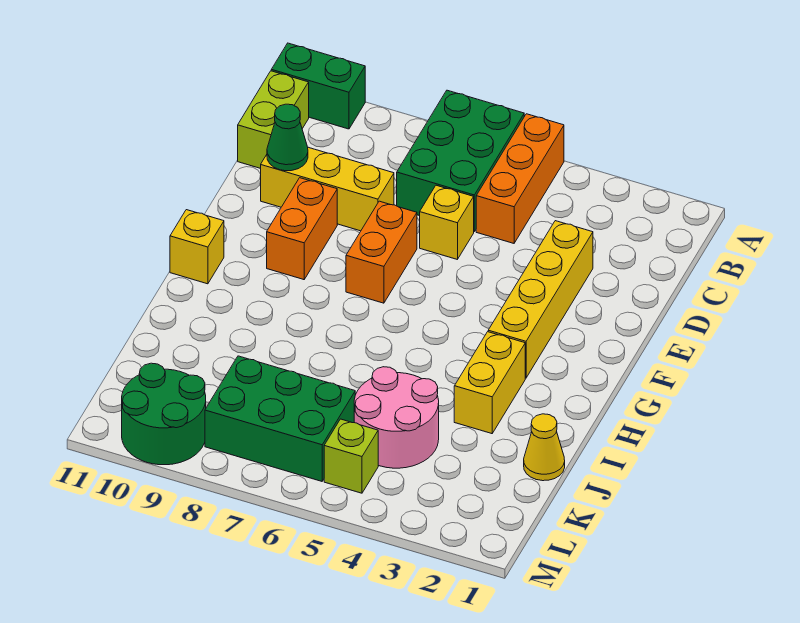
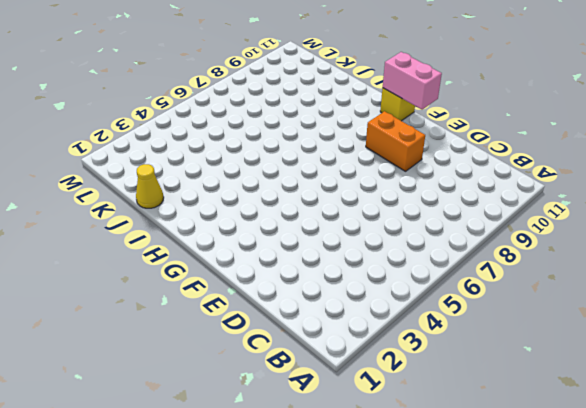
pink 1x2 brick [383,52,442,109] -> none
none -> orange 1x3 brick [476,114,564,243]
none -> green 2x3 brick [397,90,524,231]
none -> green 1x2 brick [271,43,365,129]

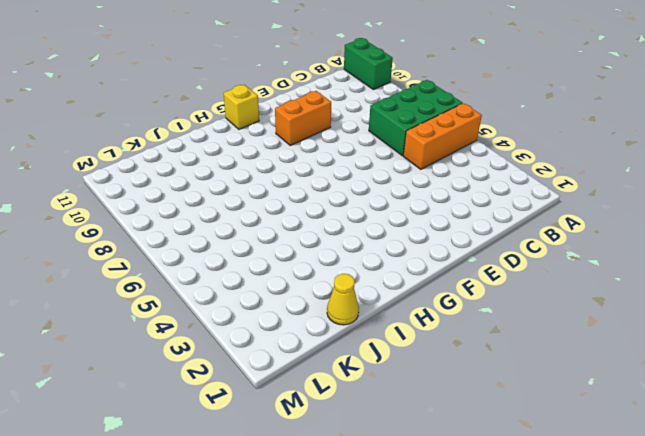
none -> lime 1x2 brick [238,71,309,168]
none -> yellow 1x4 brick [488,221,593,378]
none -> yellow 1x1 brick [420,185,474,259]

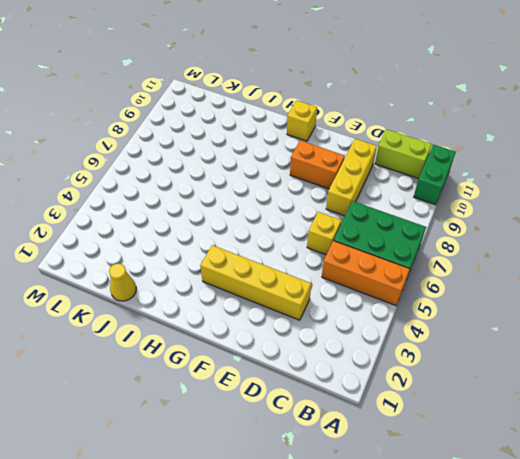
none -> orange 1x2 brick [346,201,417,303]
none -> yellow 1x2 brick [454,332,525,434]
none -> pink 2x2 round brick [354,367,439,468]

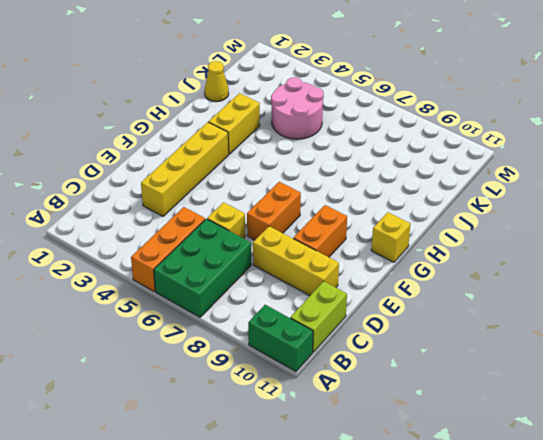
none -> green 2x3 brick [205,356,355,481]
none -> lime 1x1 brick [324,419,378,493]
none -> green 2x2 round brick [122,363,206,465]

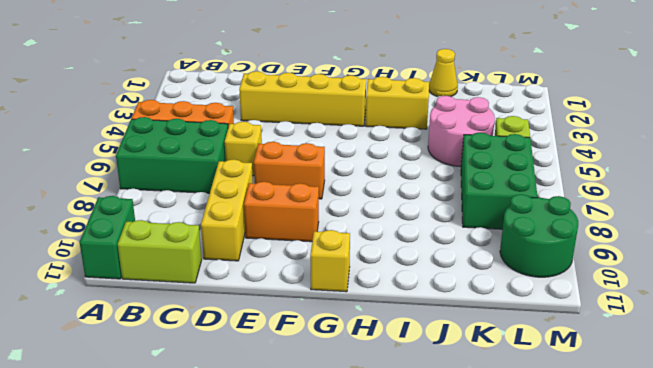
none -> green 1x1 cone [267,104,308,171]

